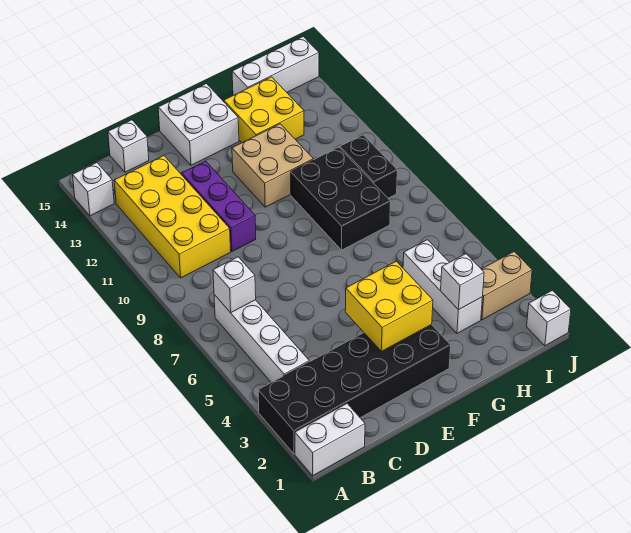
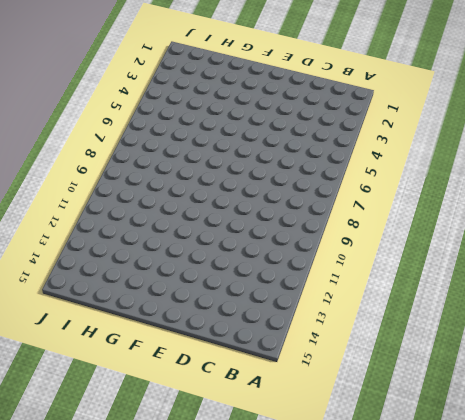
none -> white 1x2 brick [295,404,365,476]
none -> black 2x6 brick [258,324,451,454]
none -> white 1x1 brick [73,163,114,216]

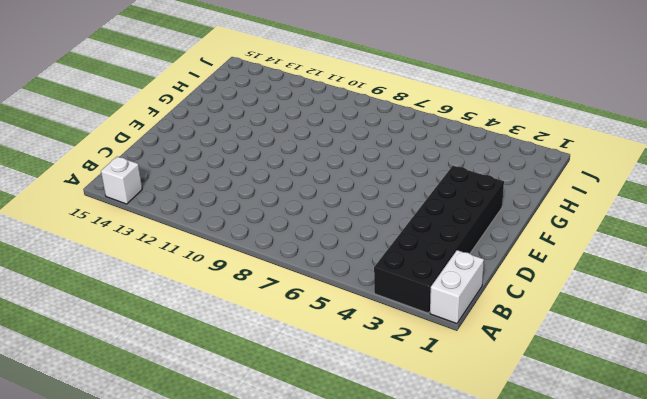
none -> white 1x4 brick [214,295,309,383]
none -> yellow 2x4 brick [114,156,231,278]
none -> white 1x1 brick [108,120,149,172]

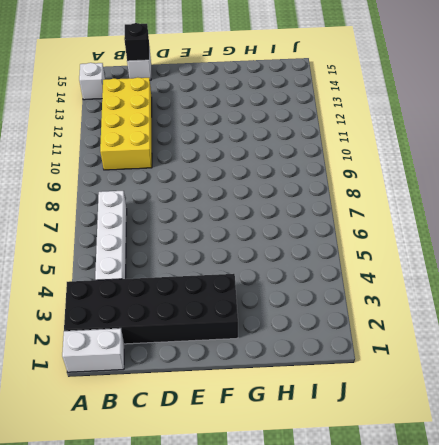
black 1x1 brick [124,23,149,61] -> none
none -> purple 1x3 brick [182,161,256,251]
none -> white 2x2 brick [158,84,239,165]
none -> tan 2x2 brick [232,124,313,207]

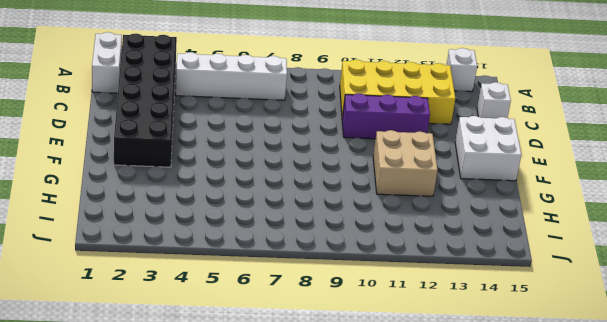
none -> black 2x3 brick [291,147,391,250]
none -> yellow 2x2 brick [224,77,304,143]
none -> white 1x3 brick [403,240,482,333]

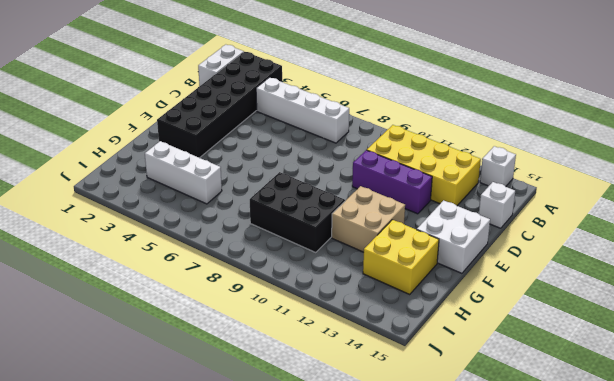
none -> white 1x3 brick [232,37,319,95]
none -> tan 1x2 brick [481,252,532,320]
none -> black 1x2 brick [340,135,397,198]

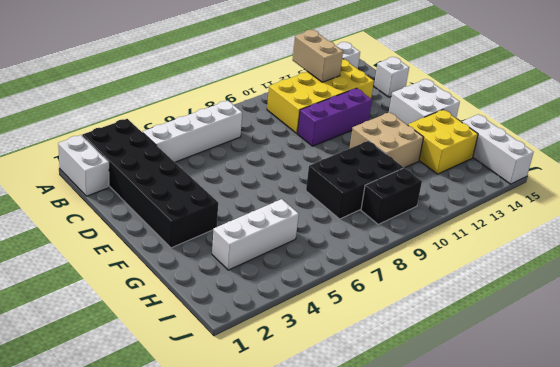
tan 1x2 brick [293,30,343,82] -> tan 1x2 brick moved to [481,252,532,320]
none -> white 1x1 brick [527,290,571,346]
none -> white 1x1 brick [213,257,256,313]
none -> yellow 2x2 brick [345,261,433,352]

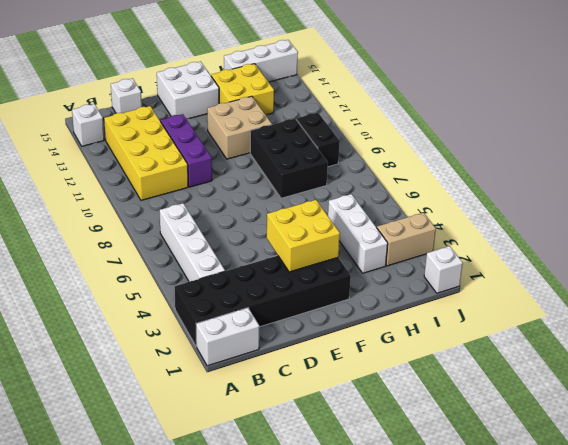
none -> white 1x1 brick [213,257,256,313]
none -> white 1x1 brick [441,254,484,310]

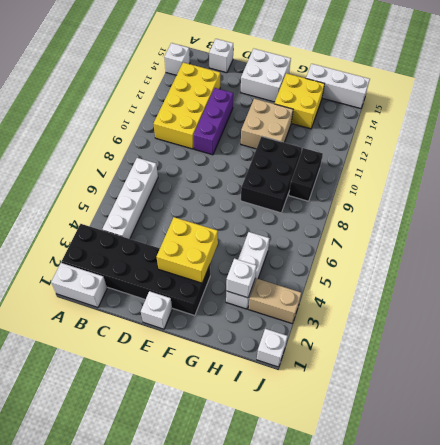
white 1x1 brick [141,291,172,329] -> white 1x1 brick moved to [213,257,256,313]

